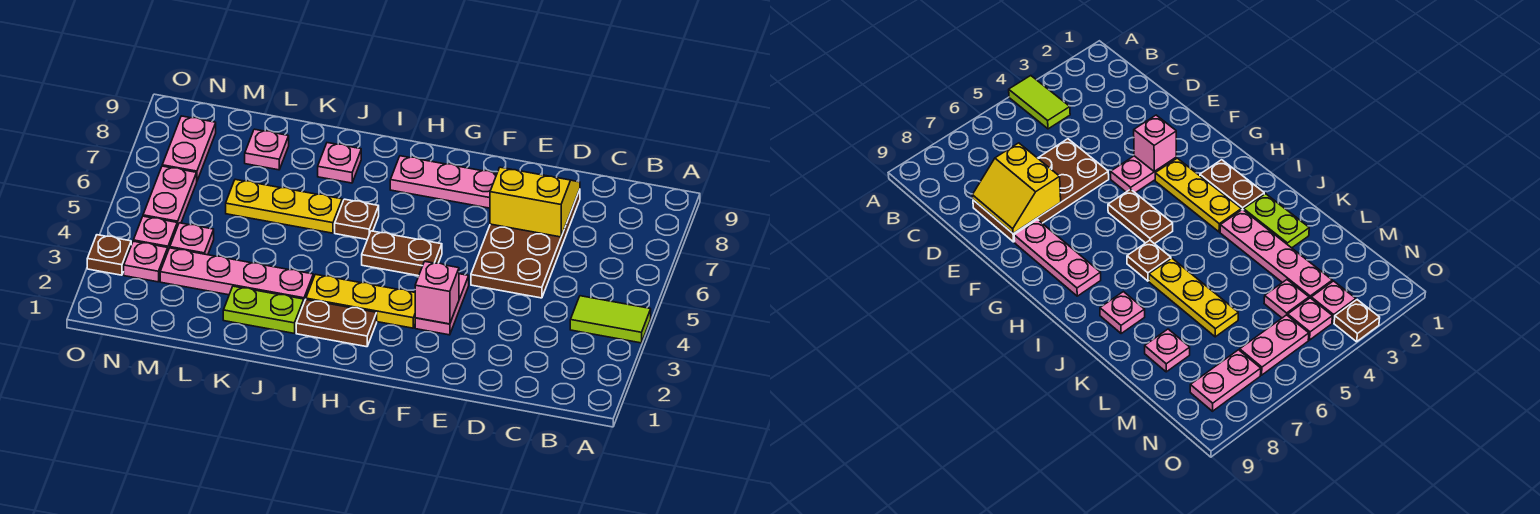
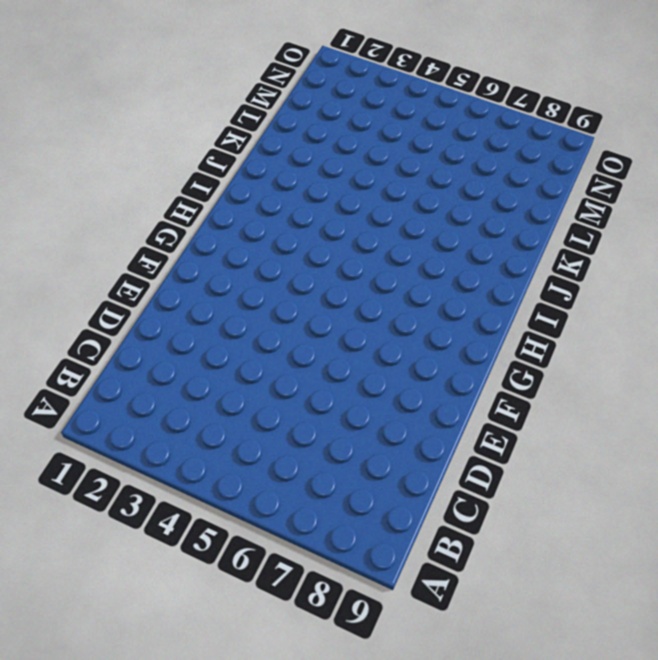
none -> lime 1x2 tile [570,296,651,343]
none -> brown 2x4 plate [471,189,580,298]
none -> pink 1x2 plate [415,274,469,335]

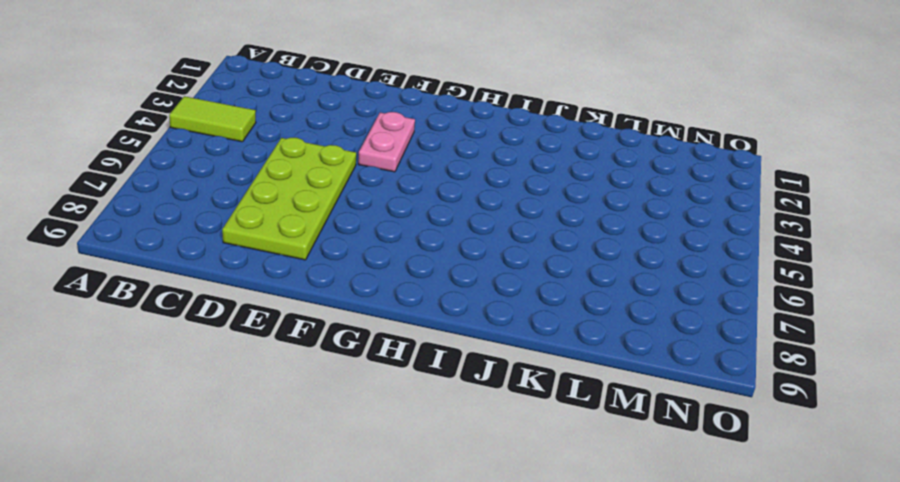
lime 2x4 plate [222,138,356,260] -> brown 2x4 plate [471,189,580,298]
none -> pink 1x3 plate [390,156,497,208]
none -> yellow 1x3 plate [306,274,415,328]
none -> brown 1x2 plate [362,231,442,276]

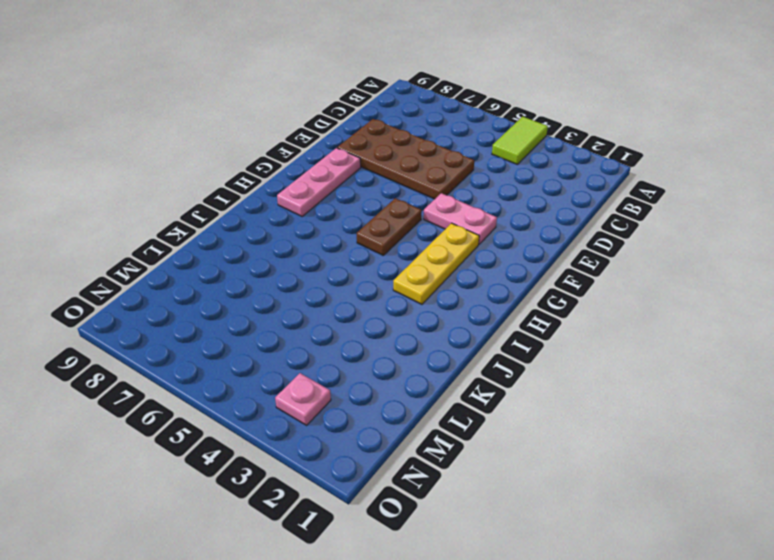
none -> brown 1x2 plate [296,300,377,347]
none -> brown 1x1 plate [335,199,379,239]
none -> lime 1x2 plate [223,286,304,333]

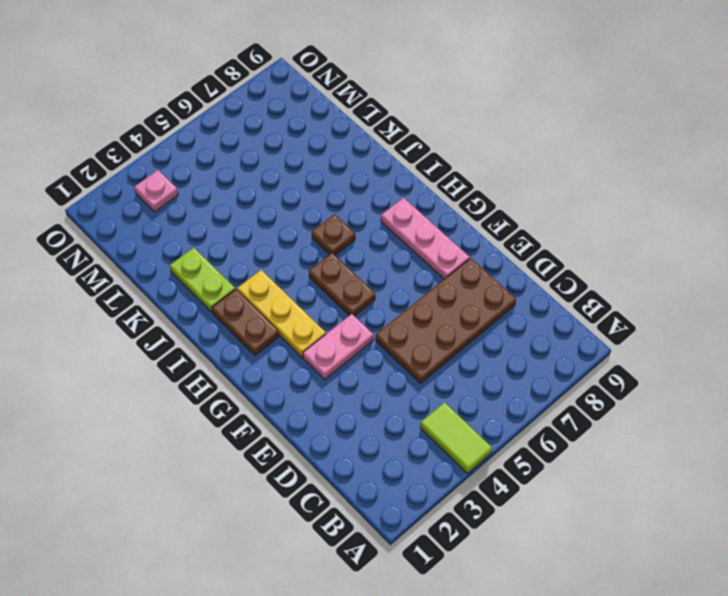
none -> pink 1x4 plate [160,248,313,302]
none -> yellow 1x3 plate [226,179,342,233]
none -> pink 1x1 plate [318,143,361,183]

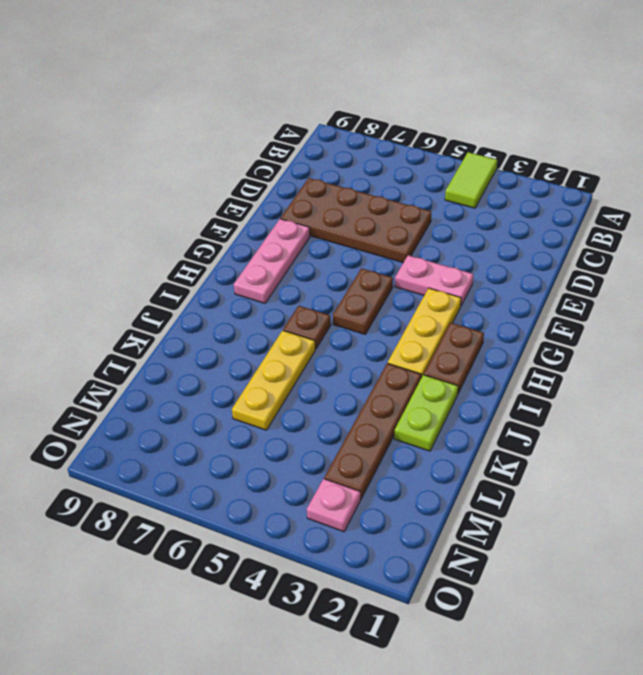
brown 1x4 plate [324,363,421,499] -> pink 1x4 plate [160,248,313,302]
none -> pink 1x1 plate [318,143,361,183]
none -> pink 1x1 plate [245,129,289,170]
none -> pink 1x1 plate [170,223,214,255]

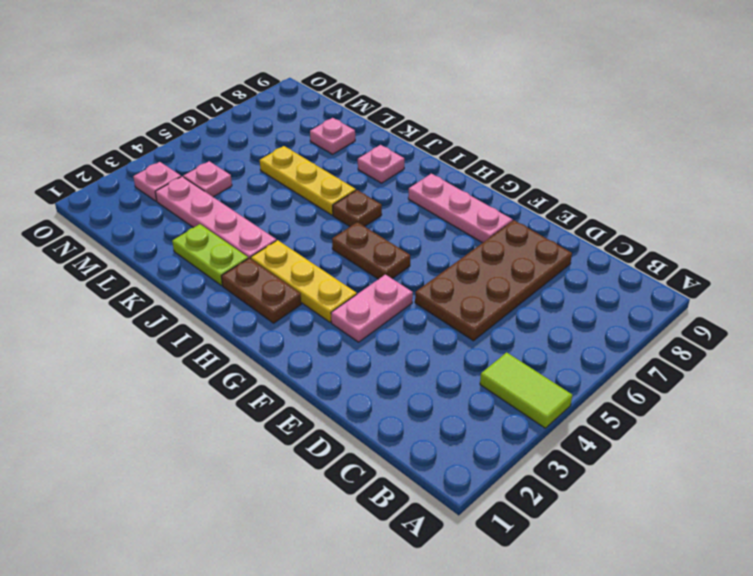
none -> pink 1x1 plate [133,216,177,250]
none -> pink 1x2 plate [143,166,197,226]
none -> pink 1x2 plate [162,116,216,181]

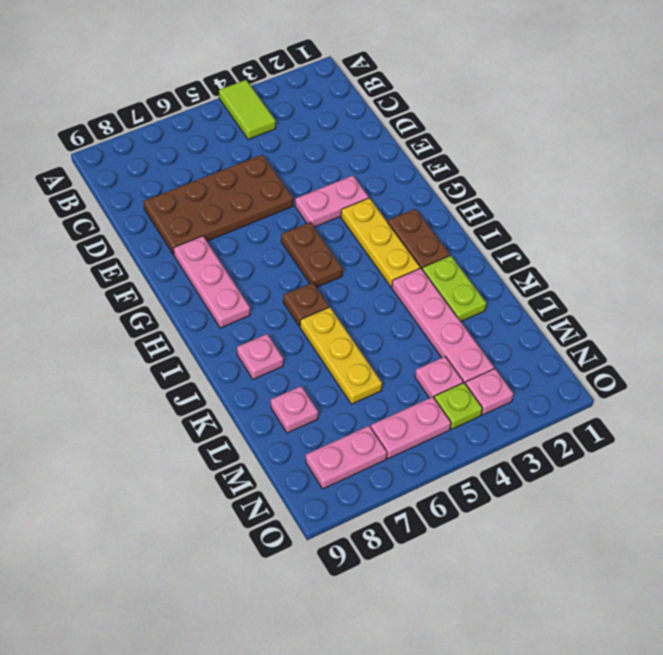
lime 1x1 plate [434,383,482,429] -> pink 1x1 plate [133,216,177,250]
none -> brown 1x1 plate [87,235,131,275]
none -> yellow 2x2 slope [490,167,580,237]
none -> pink 1x1 brick [415,262,459,324]

